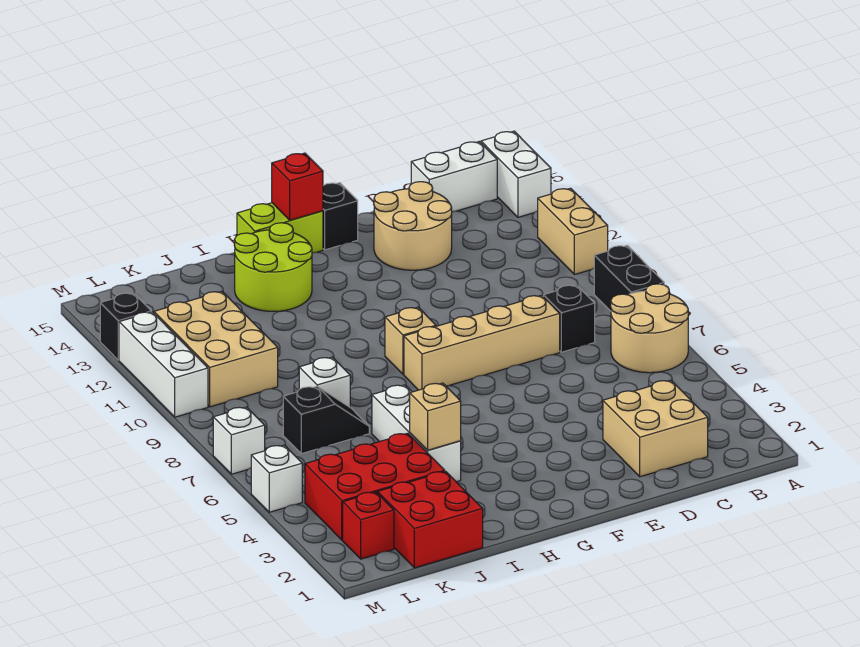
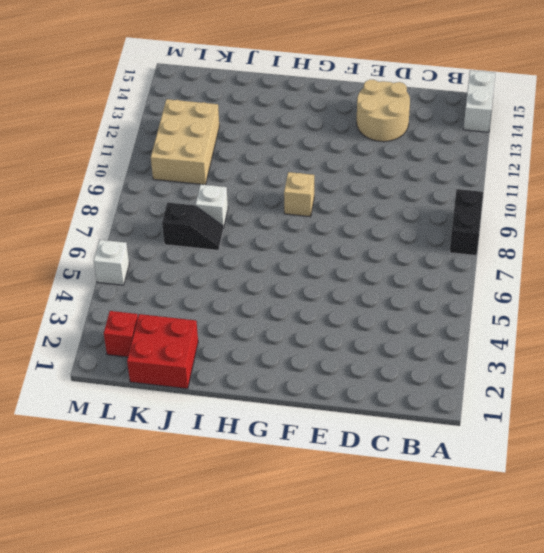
none -> tan 2x2 round brick [611,284,688,373]
none -> tan 1x2 brick [538,188,608,275]
none -> white 1x2 brick [411,142,497,212]

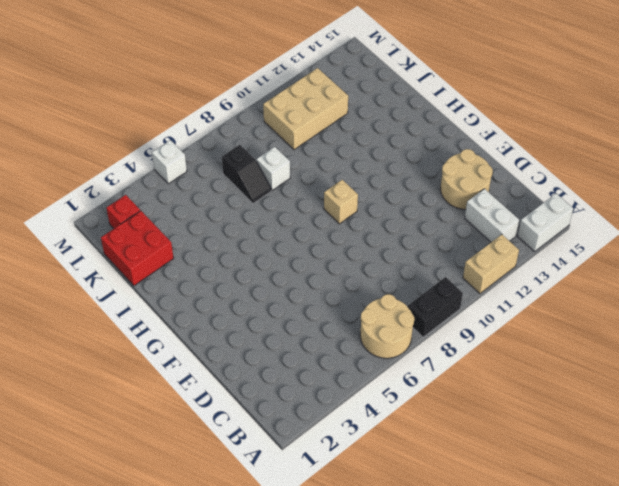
white 1x2 brick [465,189,519,242] -> white 1x2 brick moved to [411,142,497,212]
none -> tan 2x2 brick [603,380,708,477]
none -> black 1x1 brick [543,285,595,352]
none -> tan 1x4 brick [404,295,560,390]

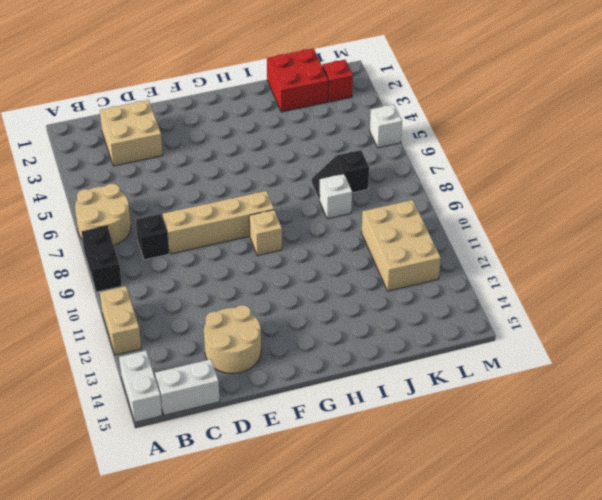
none -> black 1x1 brick [323,183,358,250]
none -> lime 1x2 brick [237,203,323,253]
none -> lime 2x2 round brick [235,223,312,311]

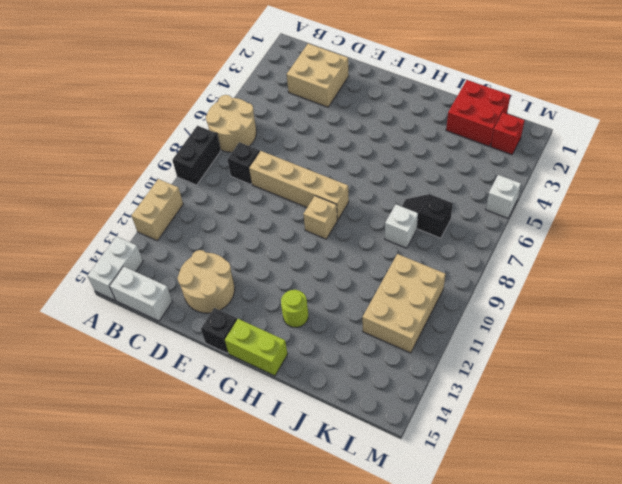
lime 1x1 round brick [281,290,308,327] -> lime 2x2 round brick [235,223,312,311]
none -> white 1x3 brick [372,385,461,482]
none -> red 2x3 brick [305,433,445,540]
none -> white 1x1 brick [213,407,265,474]

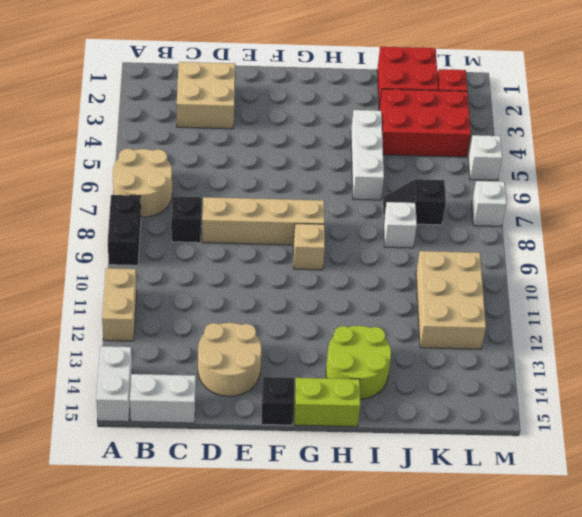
none -> white 1x3 brick [119,312,208,417]
none -> black 1x1 brick [100,293,151,360]
none -> red 1x1 brick [272,153,323,220]

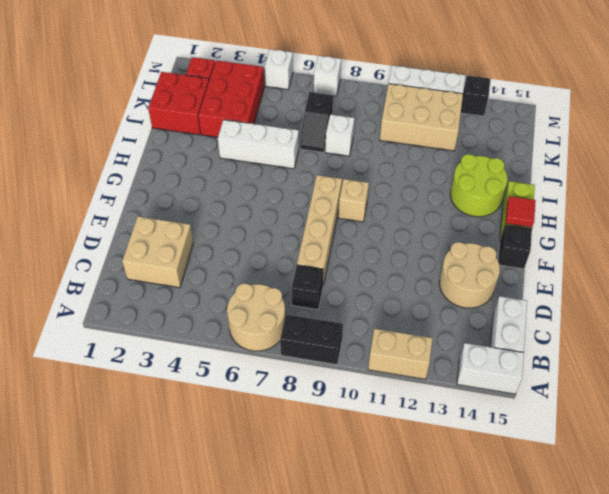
red 1x1 tile [505,196,536,228] -> red 1x1 brick [272,153,323,220]
none -> tan 1x1 brick [410,383,461,450]

